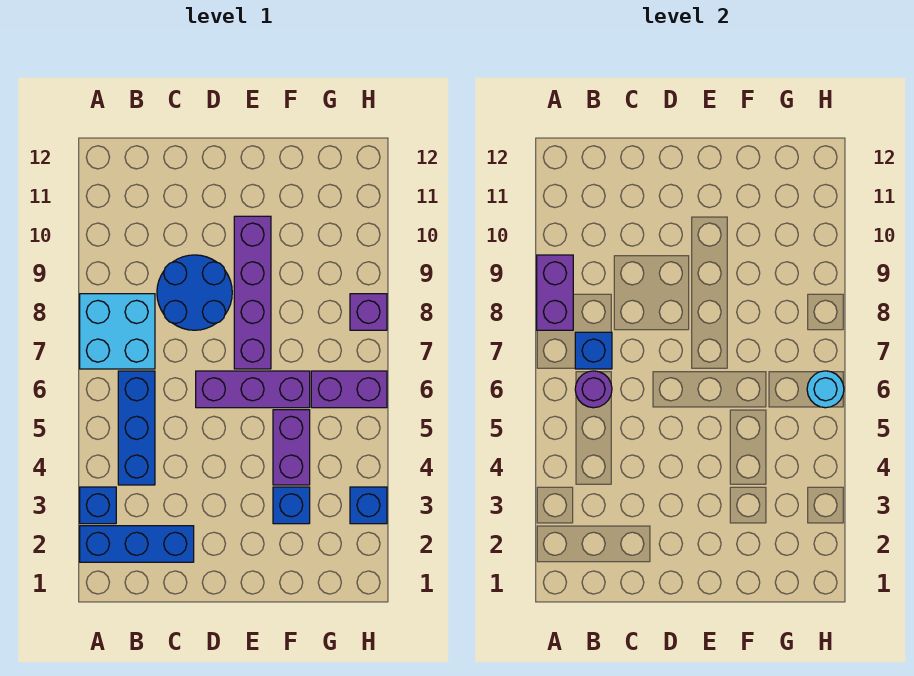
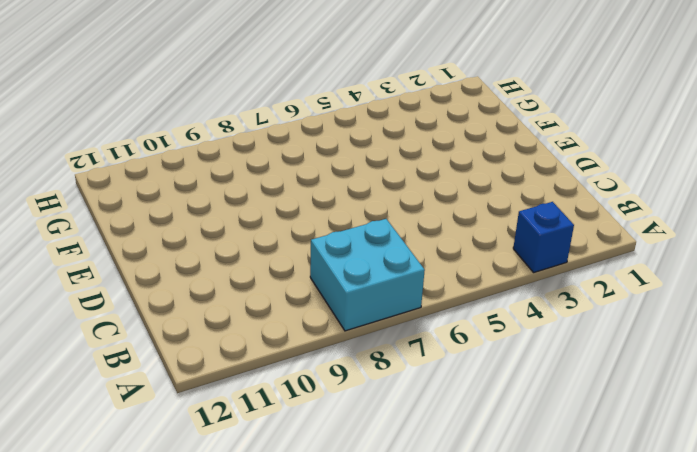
none -> blue 1x3 brick [80,526,194,562]
none -> blue 1x3 brick [118,371,155,485]
none -> blue 2x2 round brick [157,255,232,330]

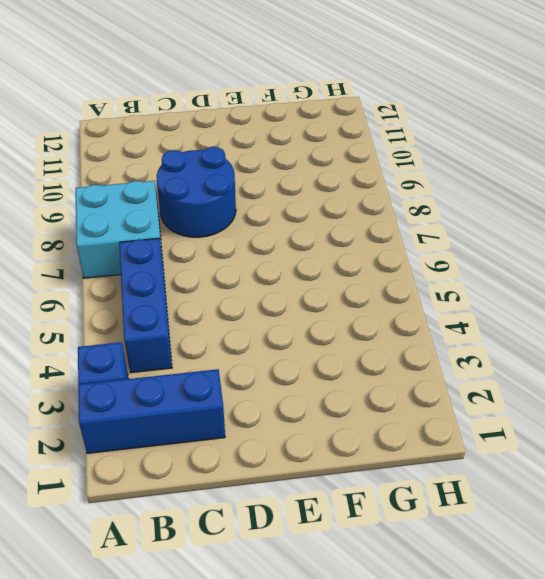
none -> purple 1x3 brick [196,371,310,408]
none -> purple 1x4 brick [234,216,271,369]
none -> blue 1x1 brick [273,487,310,524]

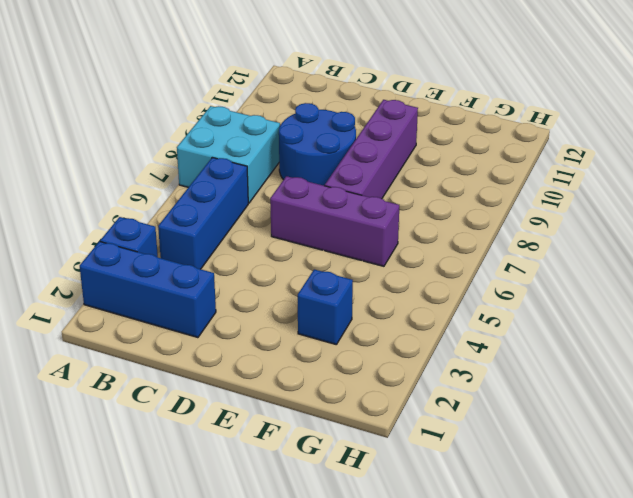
none -> purple 1x2 brick [273,410,310,485]
none -> purple 1x2 brick [311,371,387,408]
none -> blue 1x1 brick [350,487,387,524]

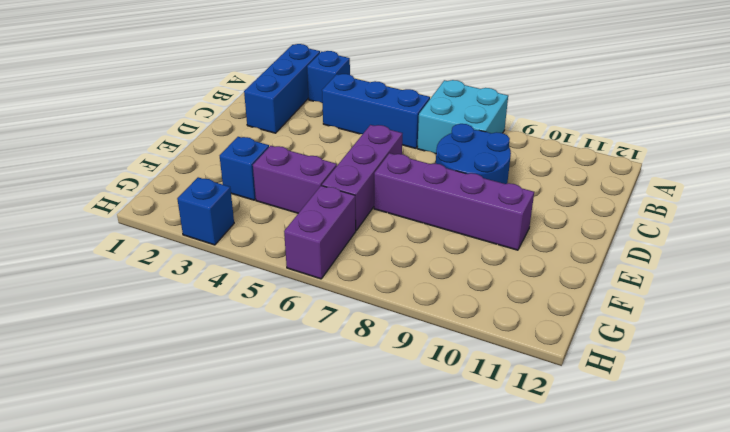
none -> purple 1x1 brick [350,294,387,330]
none -> purple 1x2 brick [537,255,573,330]
none -> purple 1x1 round brick [575,371,612,408]

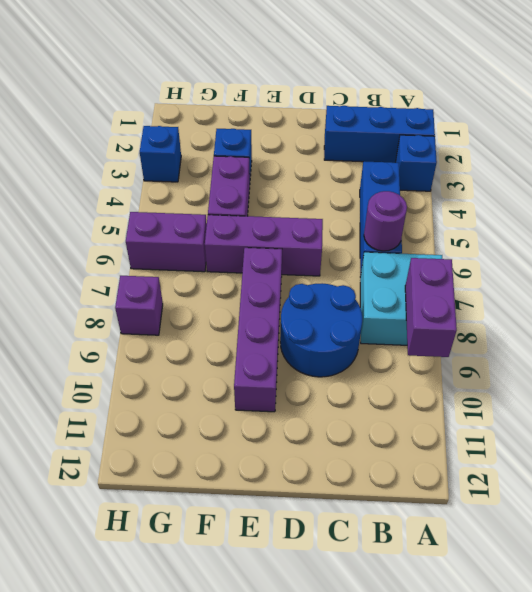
none -> blue 1x1 brick [575,332,612,369]
none -> cyan 1x1 round brick [807,371,844,408]

